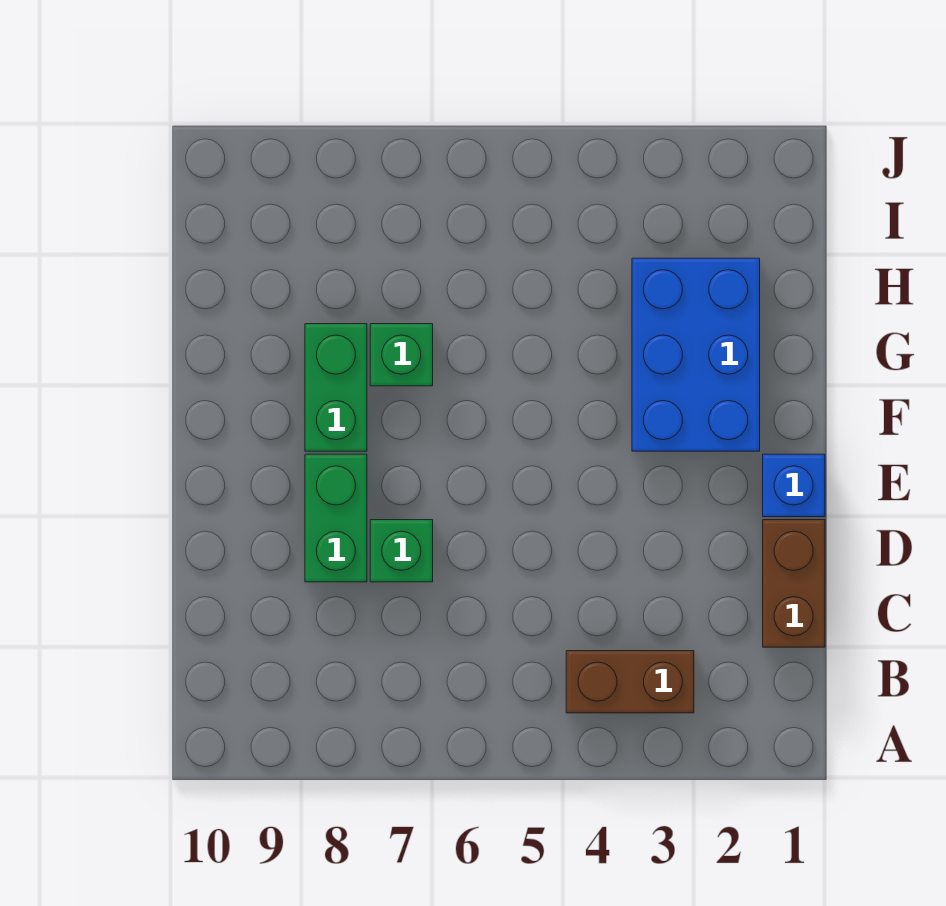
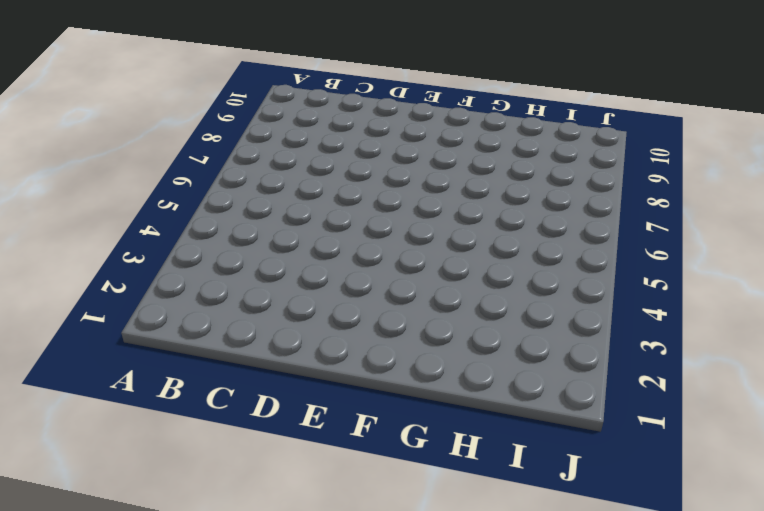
none -> brown 1x2 brick [566,651,694,713]
none -> brown 1x2 brick [763,520,825,647]

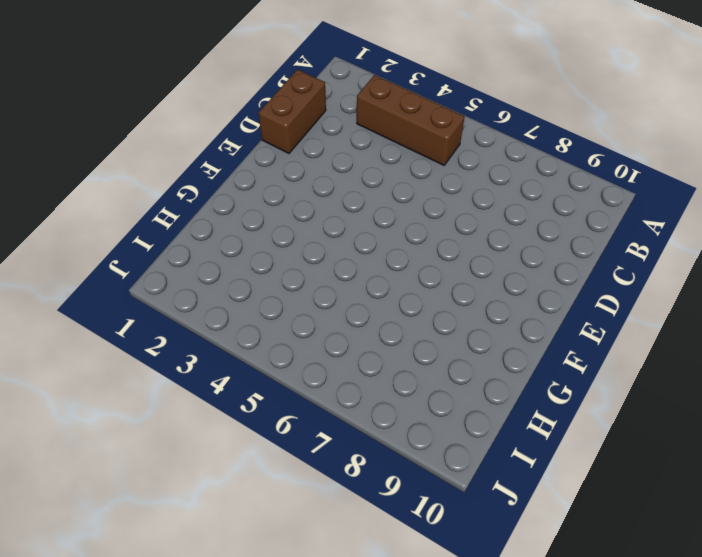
brown 1x3 brick [357,75,465,165] -> brown 1x2 brick [566,651,694,713]
none -> green 1x1 brick [370,520,433,582]
none -> green 1x2 brick [305,454,367,582]

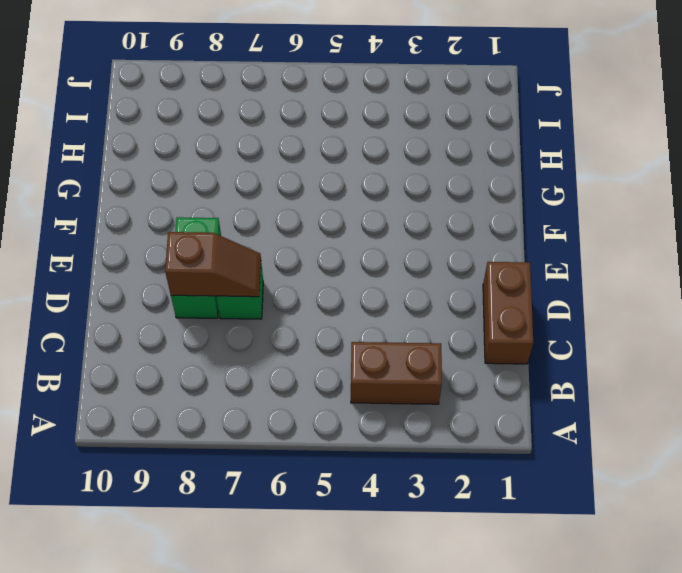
brown 1x2 slope [165,232,261,297] -> none
none -> blue 1x1 brick [763,454,825,517]
none -> blue 2x3 brick [632,258,760,451]

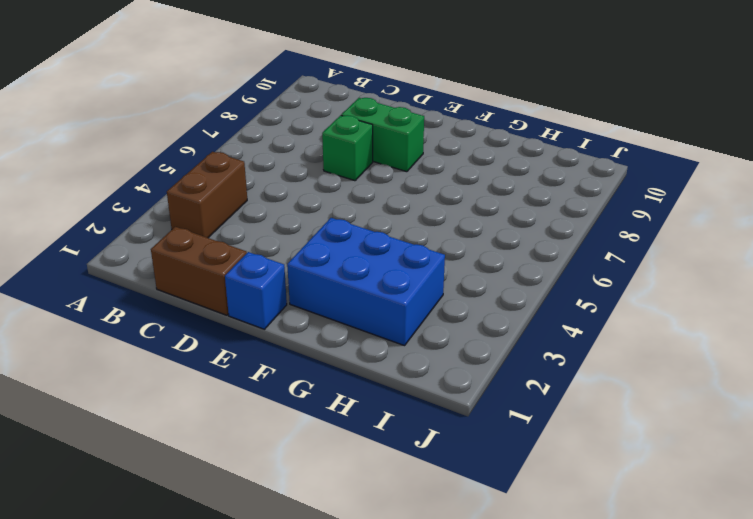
none -> green 1x2 brick [305,324,367,451]
none -> green 1x1 brick [370,324,433,386]

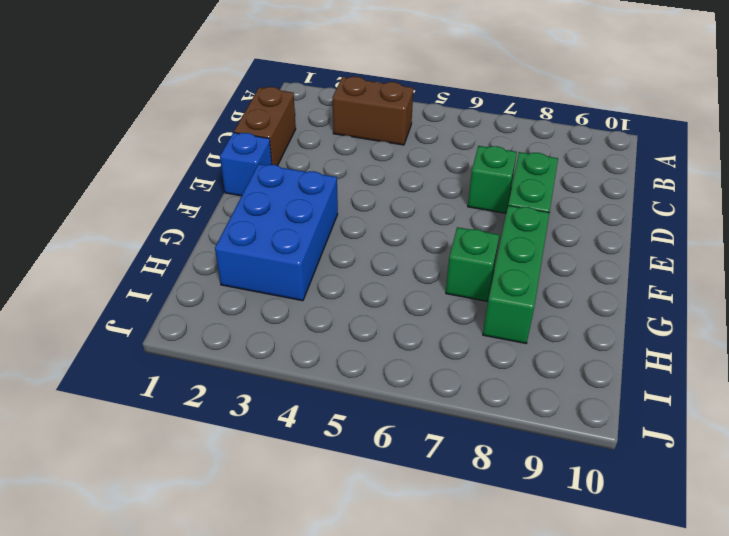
green 1x3 brick [483,206,549,343] -> green 1x2 brick [305,324,367,451]

